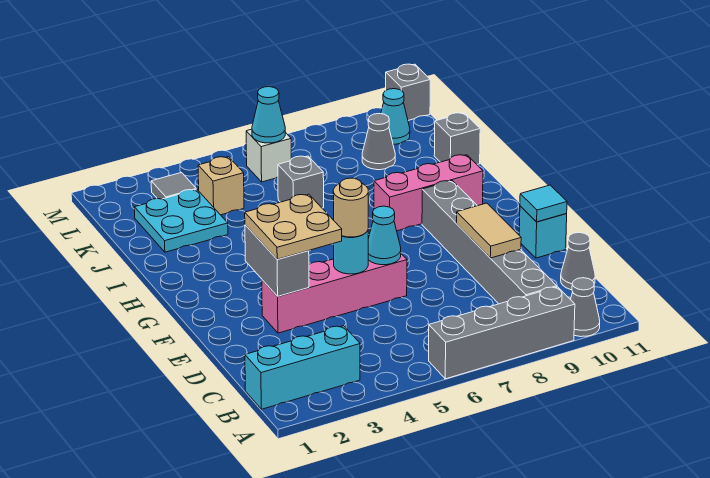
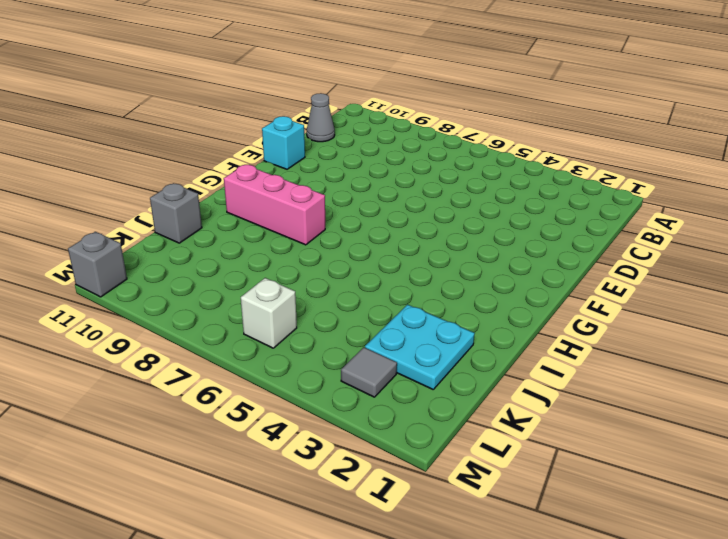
none -> grey 1x4 brick [429,287,575,379]
none -> grey 1x1 cone [570,278,600,337]
none -> cyan 1x3 brick [245,326,360,409]

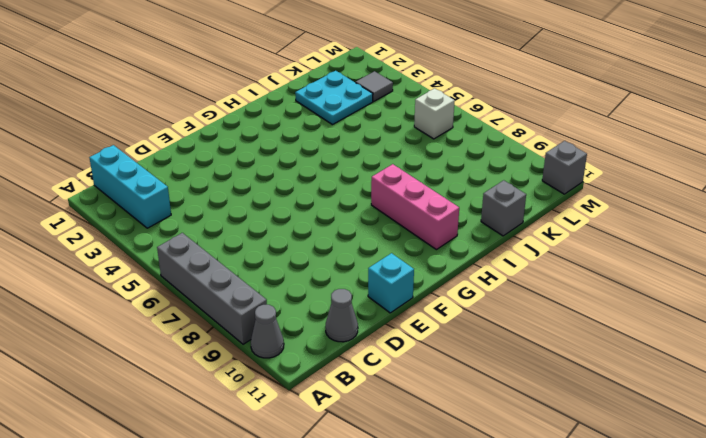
none -> grey 1x6 brick [422,181,557,304]
none -> pink 1x4 brick [262,254,407,333]
none -> grey 1x1 brick [278,156,324,208]

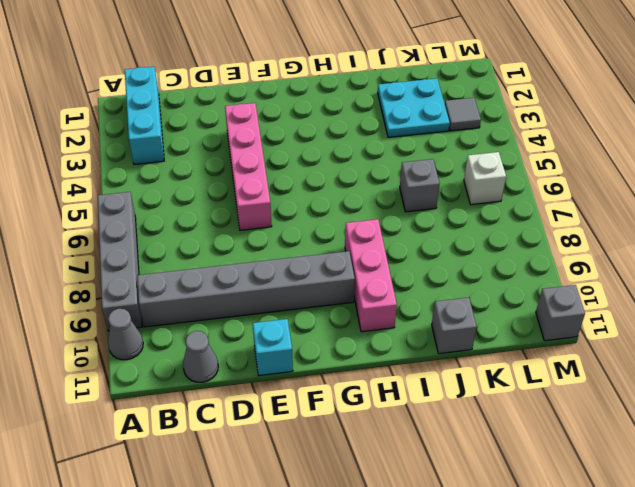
none -> tan 1x1 brick [198,157,244,215]
none -> grey 1x1 cone [362,113,395,170]
none -> cyan 1x1 cone [381,89,410,144]

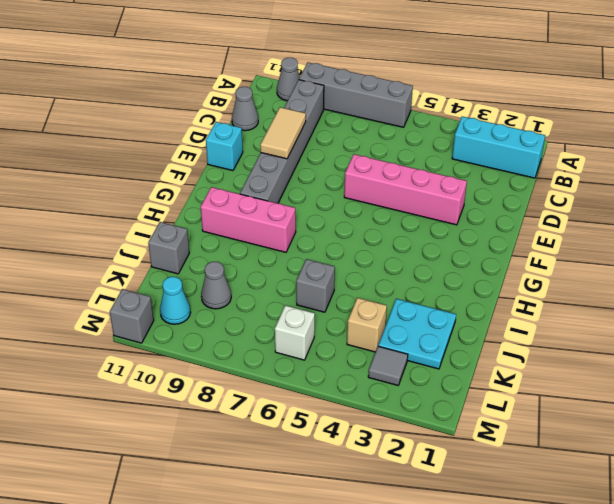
none -> grey 1x2 brick [245,225,309,296]
none -> cyan 1x1 round brick [334,231,368,274]
none -> cyan 1x1 cone [368,206,401,265]

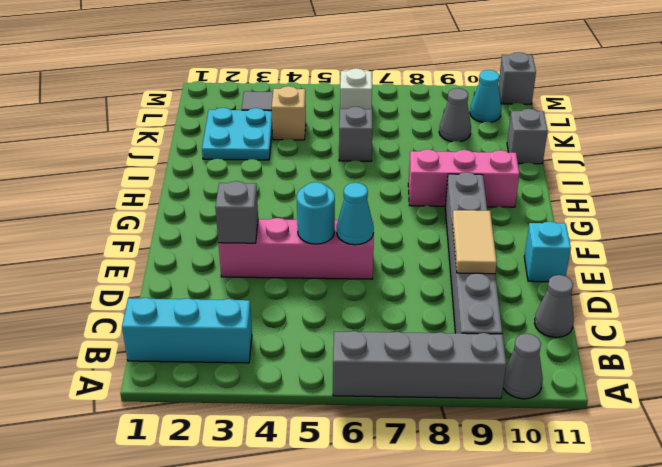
grey 1x1 brick [215,181,258,243] -> grey 1x2 brick [245,225,309,296]
none -> cyan 1x1 tile [520,185,567,222]
none -> cyan 1x1 cone [252,87,285,143]
none -> tan 2x2 plate [245,194,342,259]

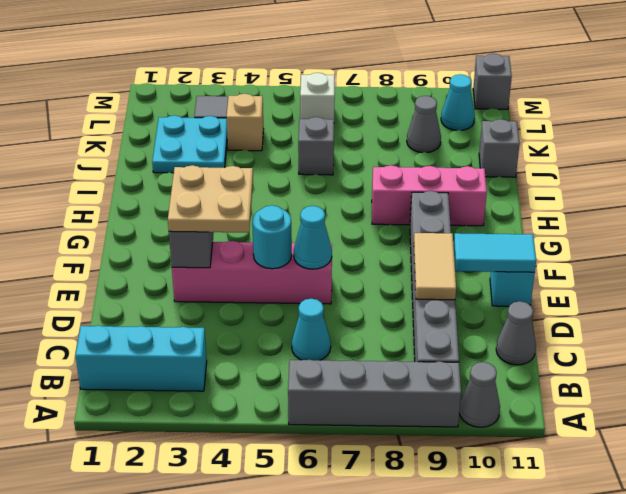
cyan 1x1 cone [292,299,331,360] -> cyan 1x1 cone moved to [252,87,285,143]
cyan 1x2 tile [454,233,536,272] -> cyan 1x1 tile [520,185,567,222]
none -> tan 1x1 round brick [333,178,368,237]

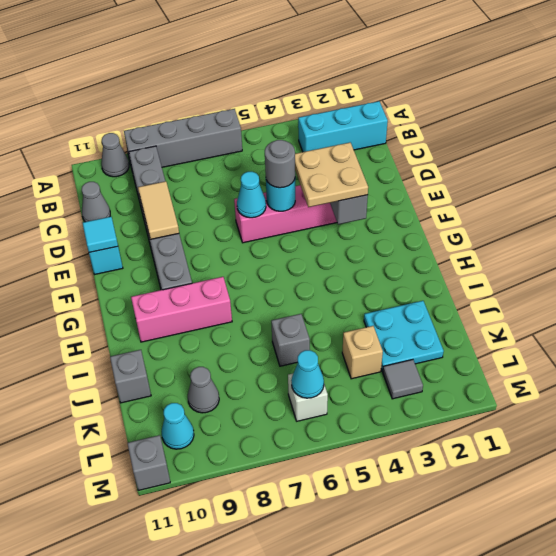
grey 1x1 round brick [265,140,295,188] -> tan 1x1 round brick [333,178,368,237]

